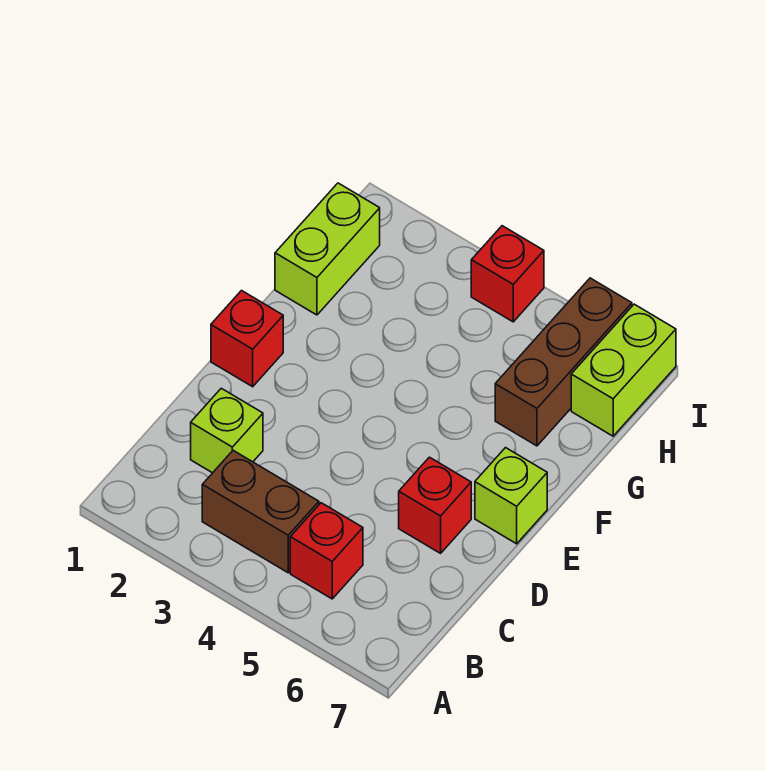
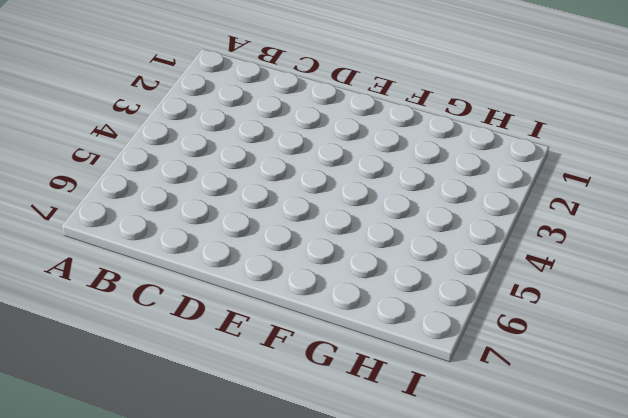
none -> brown 1x2 brick [202,450,319,573]
none -> red 1x1 brick [290,503,363,599]

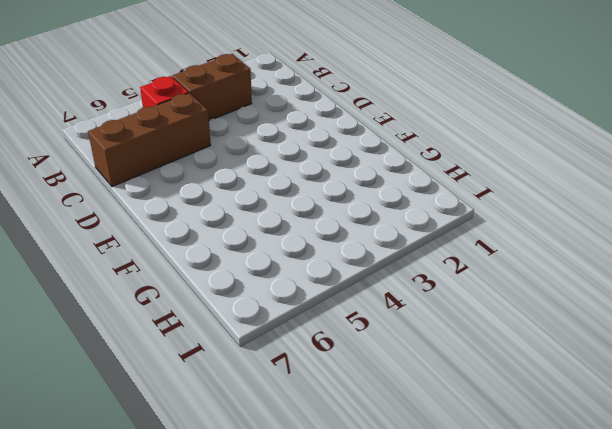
brown 1x3 brick [88,93,211,187] -> brown 1x3 brick turned to [495,278,632,446]
none -> lime 1x1 brick [191,388,263,473]
none -> red 1x1 brick [399,457,471,553]

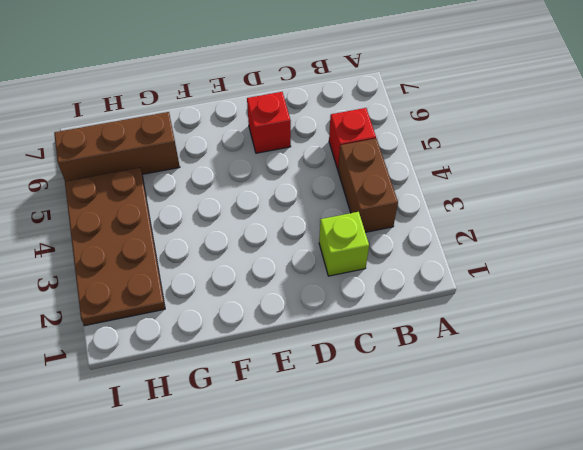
brown 2x4 plate [65,168,165,326] -> red 1x1 brick [471,226,544,322]
none -> red 1x1 brick [211,291,283,387]
none -> lime 1x1 brick [475,448,547,544]

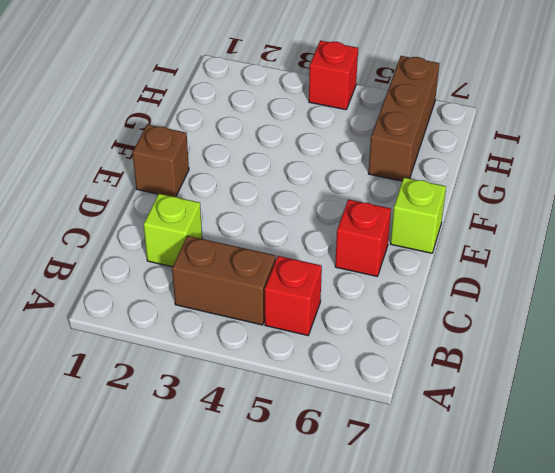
brown 1x1 brick [132,124,189,197] -> red 1x1 brick [211,291,283,387]
none -> lime 1x2 brick [275,183,380,315]
none -> lime 1x2 brick [571,304,676,436]

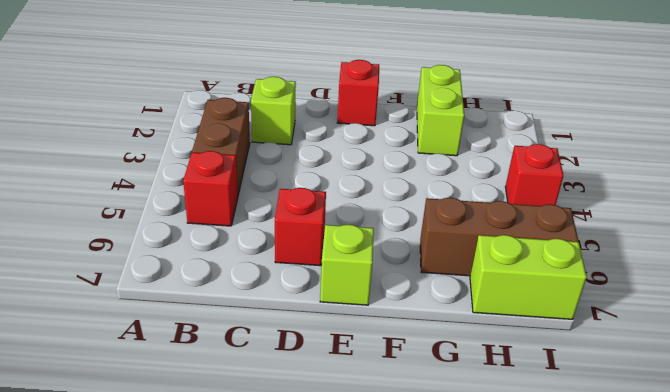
lime 1x2 brick [417,65,464,156] -> lime 1x2 brick turned to [275,183,380,315]

